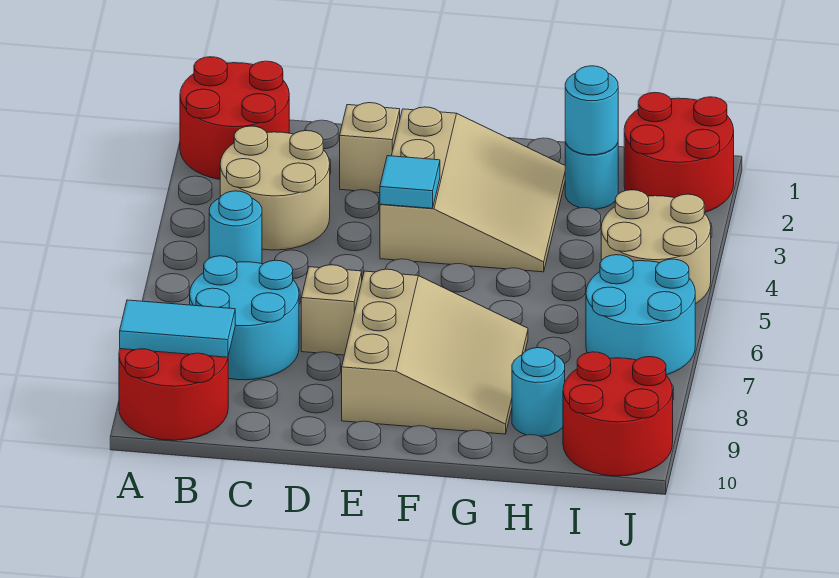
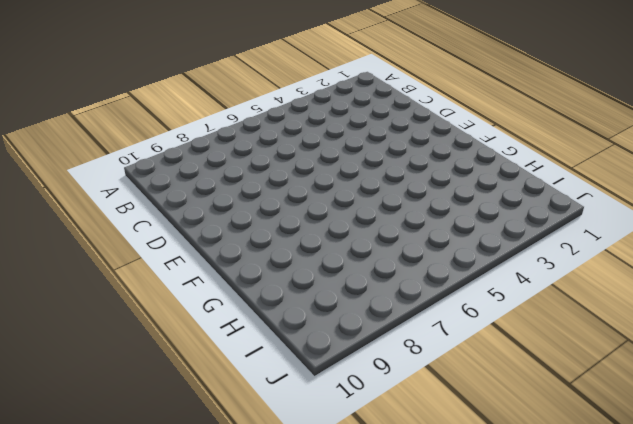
none -> red 2x2 round brick [180,57,289,179]
none -> red 2x2 round brick [119,349,228,440]
none -> tan 2x2 round brick [220,126,330,250]

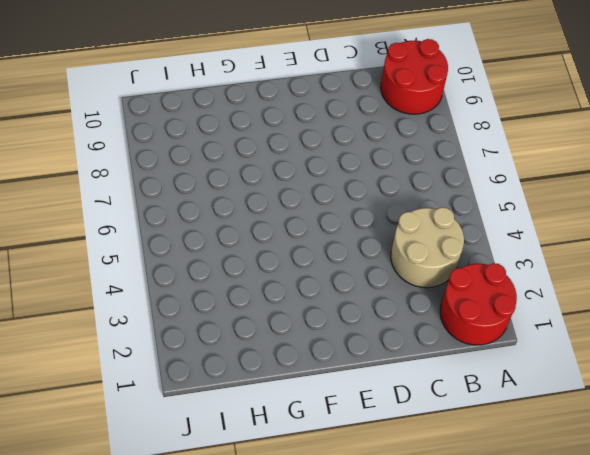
none -> cyan 1x1 round brick [209,191,262,264]
none -> cyan 2x2 round brick [190,256,299,380]
none -> tan 1x1 brick [340,103,400,193]

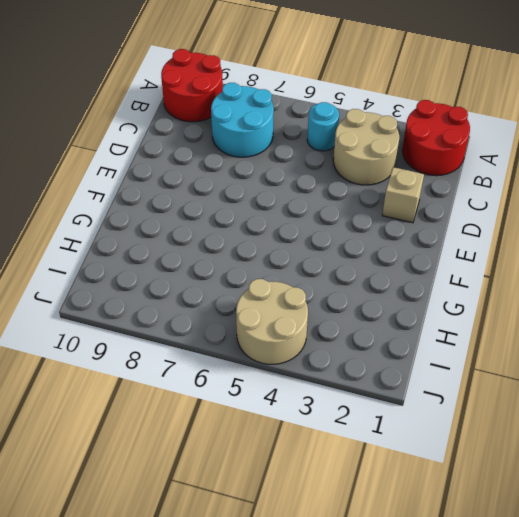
none -> tan 1x1 brick [301,265,362,355]
none -> tan 3x3 slope [380,107,565,272]
none -> tan 3x3 slope [342,269,528,434]

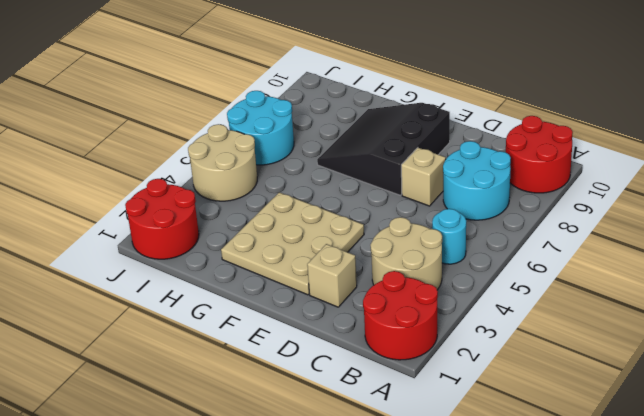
tan 3x3 plate [221,192,364,295] -> tan 3x3 slope [380,107,565,272]
black 3x3 slope [317,103,450,195] -> tan 3x3 slope [342,269,528,434]
none -> cyan 1x1 round brick [565,142,618,209]
none -> cyan 1x1 round brick [512,348,565,436]
none -> red 2x2 round brick [563,352,673,476]

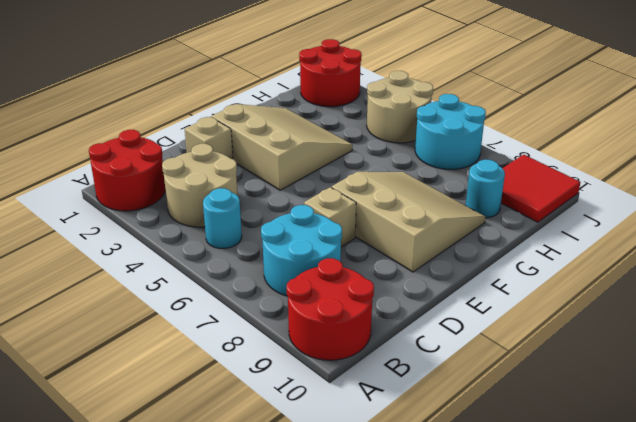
red 2x2 tile [501,155,581,222] -> red 2x2 round brick [563,352,673,476]
none -> cyan 1x1 round brick [565,142,618,209]
none -> cyan 1x2 tile [120,300,235,357]
none -> cyan 1x1 tile [380,156,440,208]

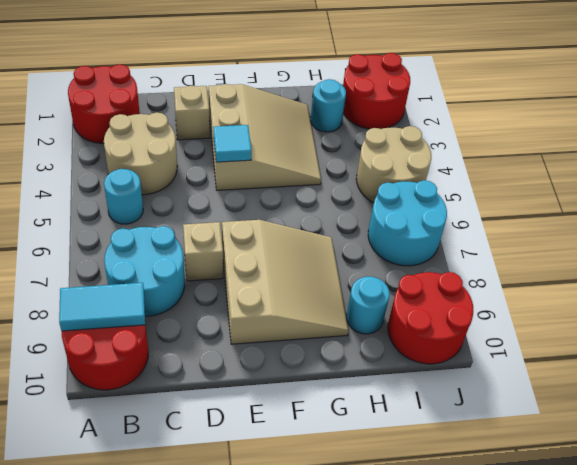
none -> cyan 1x1 round brick [565,66,618,155]

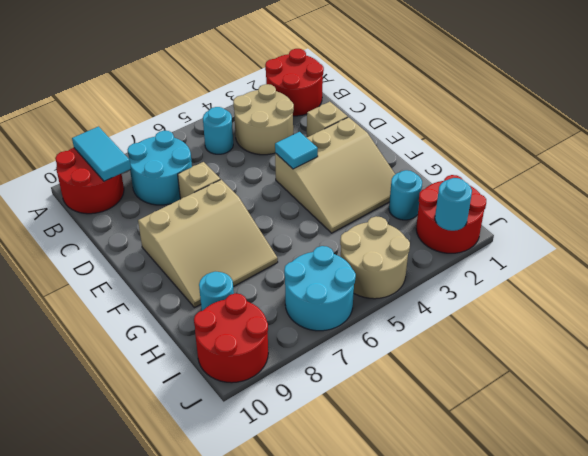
cyan 1x1 round brick [435,178,472,231] -> cyan 1x1 round brick moved to [565,66,618,155]

